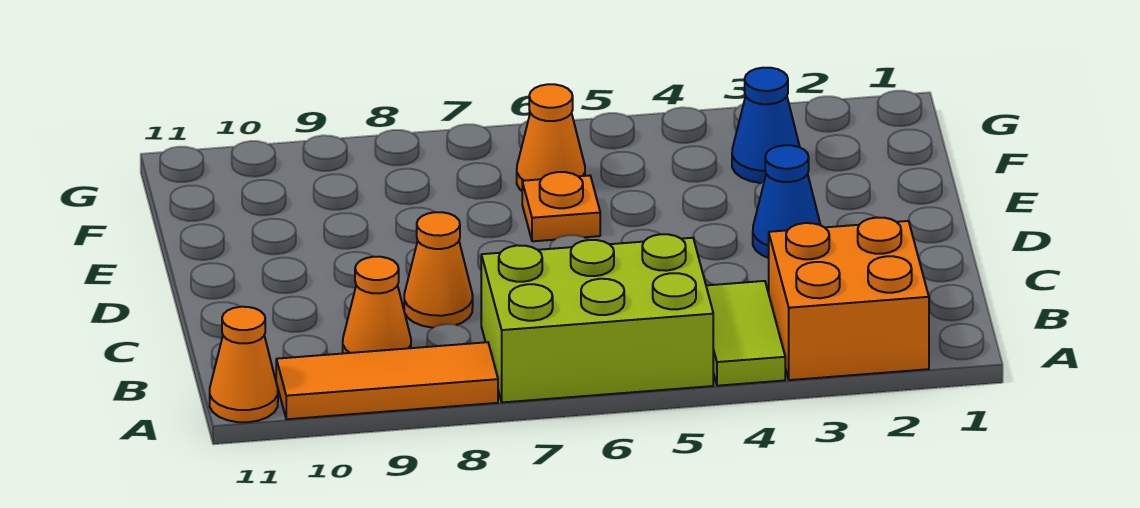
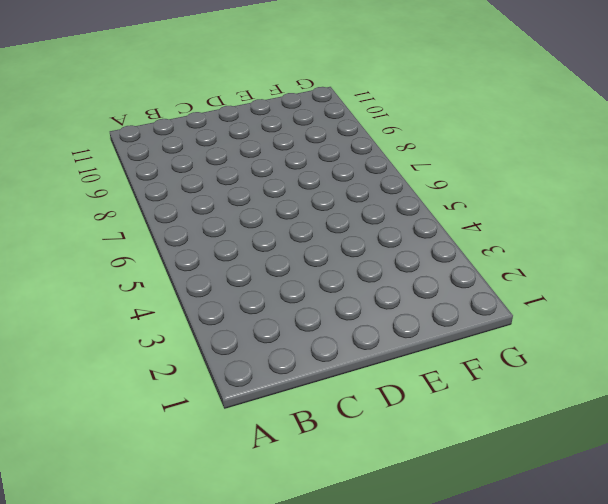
none -> orange 2x2 brick [769,217,929,380]
none -> lime 1x2 tile [706,281,785,386]

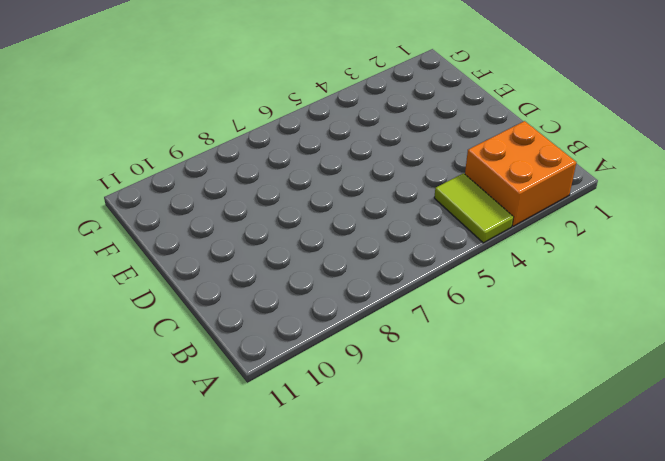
none -> lime 2x3 brick [481,234,713,402]
none -> orange 1x3 tile [276,342,498,419]

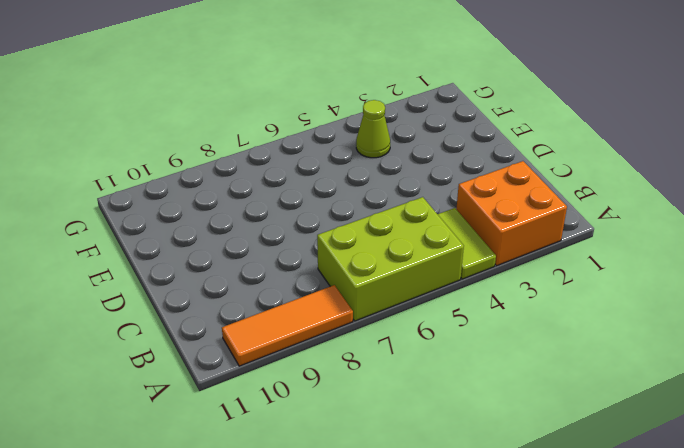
lime 1x1 cone [356,100,390,158] -> none
none -> orange 1x1 cone [210,307,278,422]
none -> orange 1x1 cone [343,257,411,353]

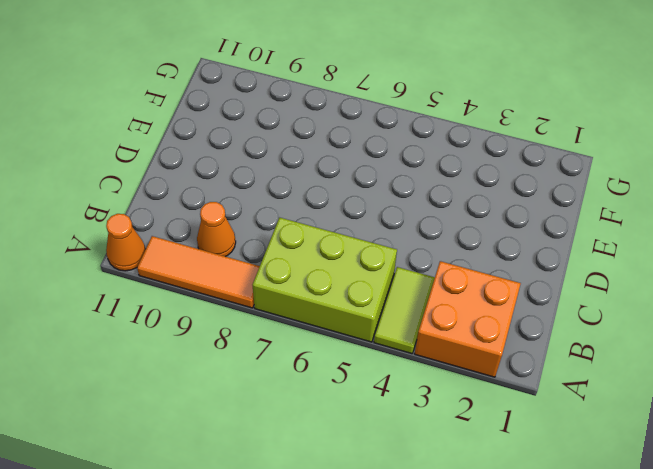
none -> orange 1x1 cone [404,212,473,328]
none -> blue 1x1 cone [753,145,820,258]

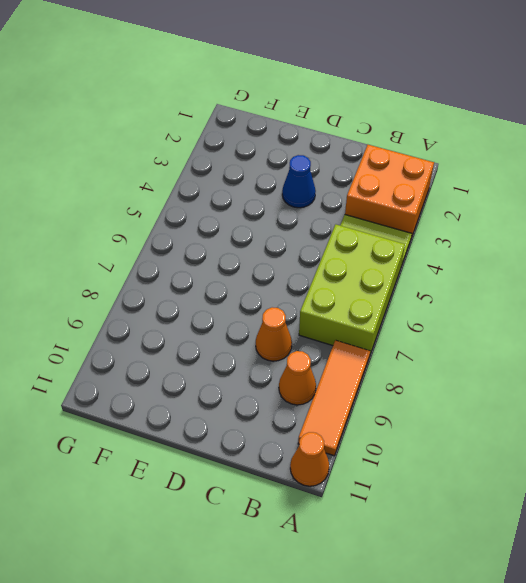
none -> orange 1x1 plate [522,172,600,241]
none -> blue 1x1 cone [732,68,800,183]

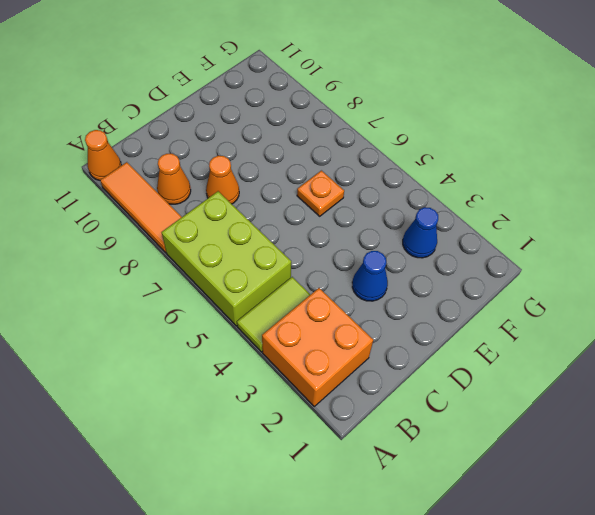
none -> orange 1x1 cone [517,84,585,191]

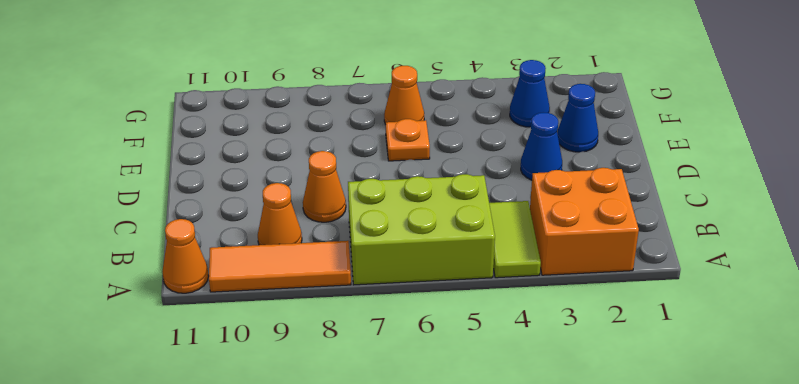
blue 1x1 cone [558,84,598,152] -> none

